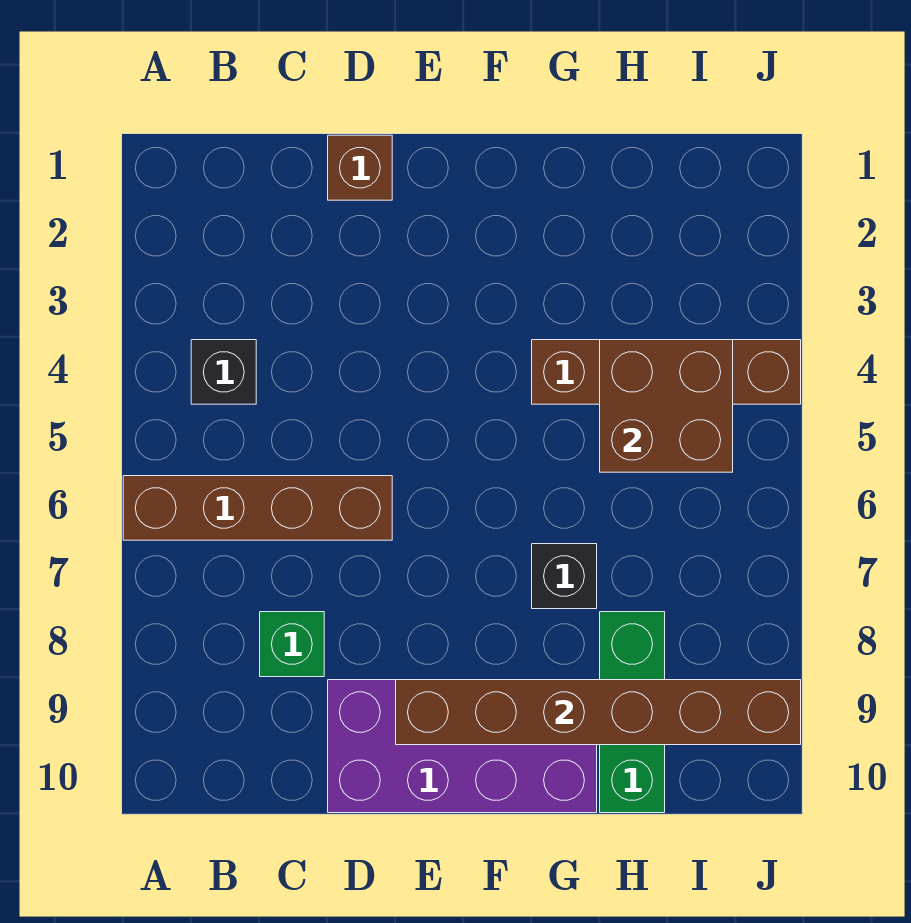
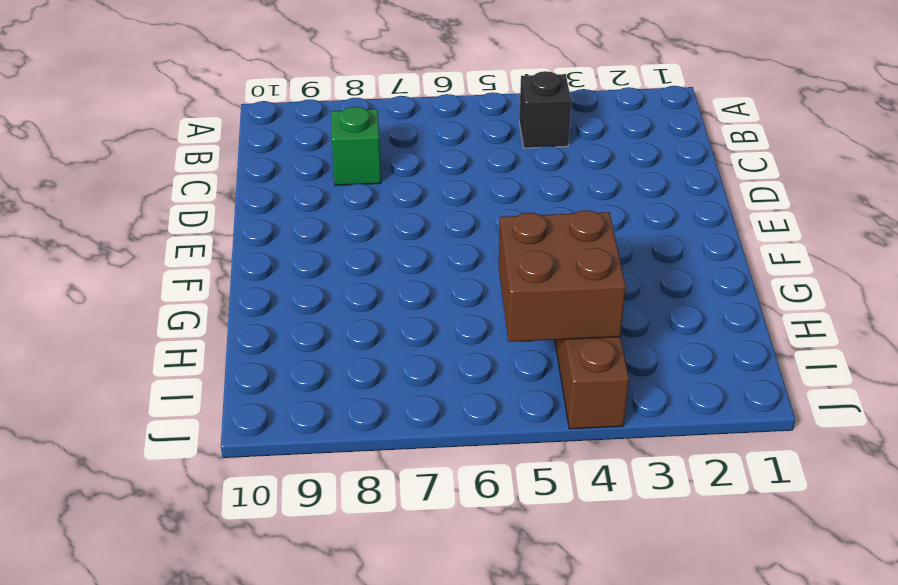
none -> brown 1x4 brick [123,476,392,540]
none -> brown 1x1 brick [328,135,392,200]

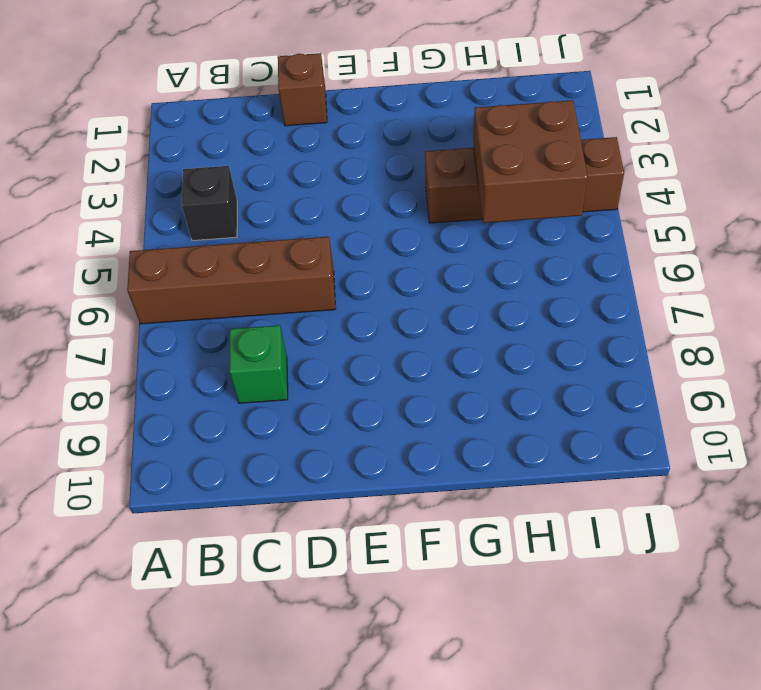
none -> purple 2x4 brick [328,680,597,813]
none -> black 1x1 brick [532,544,597,609]

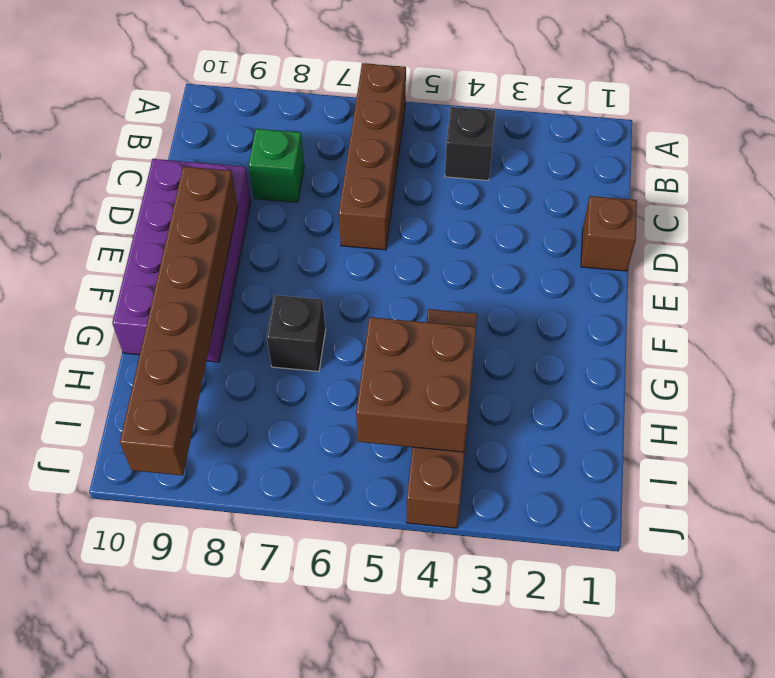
none -> green 1x3 brick [600,612,665,813]

